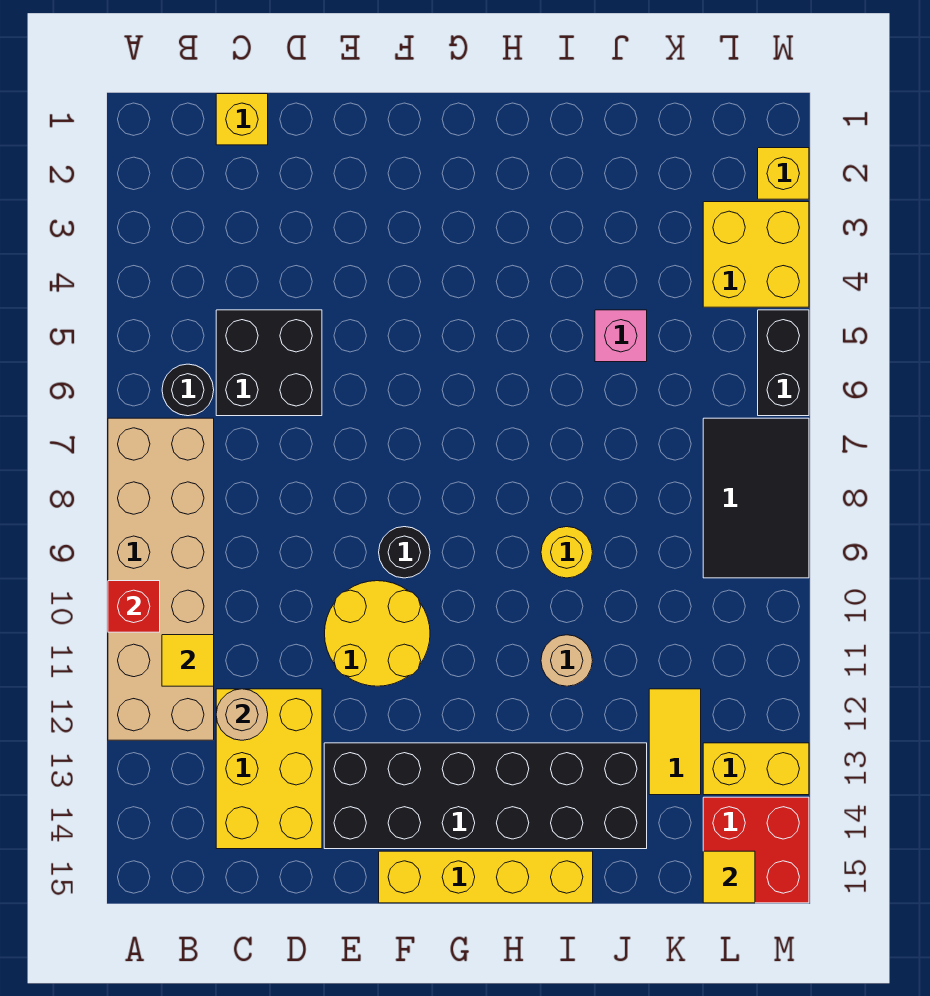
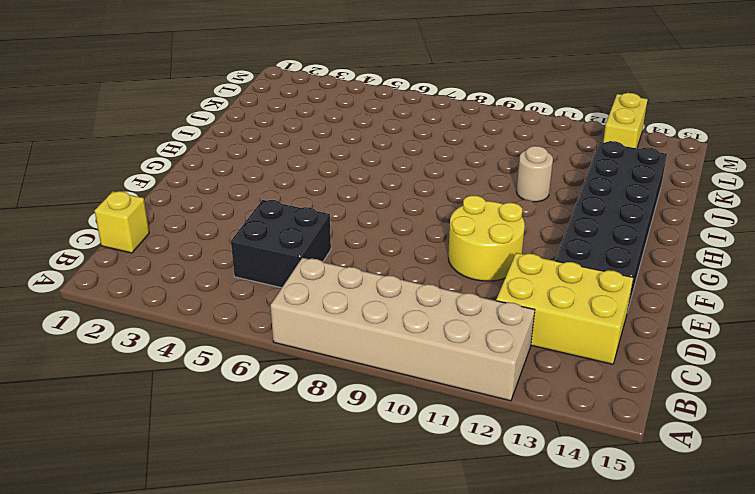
none -> black 1x1 round brick [162,364,214,416]
none -> black 1x1 round brick [379,527,430,578]
none -> yellow 1x4 brick [379,851,593,903]

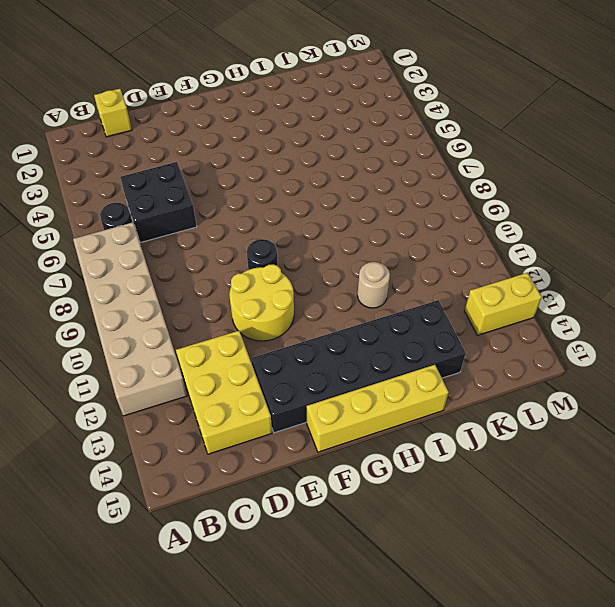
none -> yellow 1x1 round brick [541,527,593,578]
none -> pink 1x1 brick [595,310,647,362]
none -> yellow 1x2 tile [649,689,701,795]

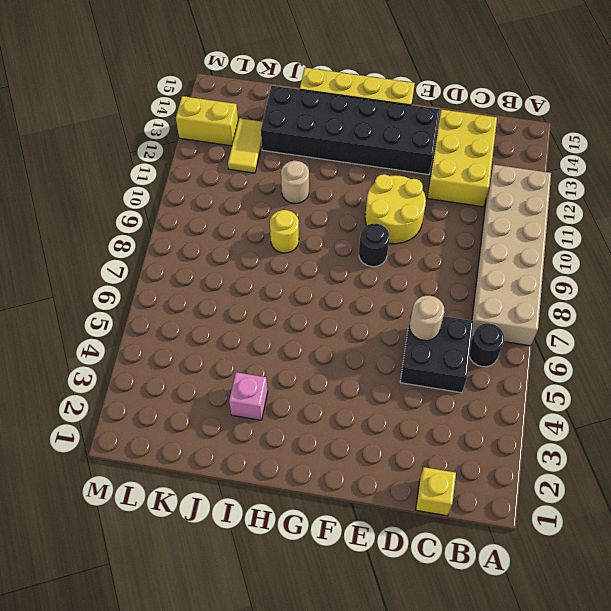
tan 1x1 round brick [410,296,444,341] -> tan 1x1 round brick moved to [216,689,268,740]
pink 1x1 brick [229,372,268,420] -> pink 1x1 brick moved to [595,310,647,362]
none -> yellow 2x2 brick [703,202,809,307]
none -> black 2x3 tile [703,418,809,578]
none -> red 2x2 brick [703,797,809,903]

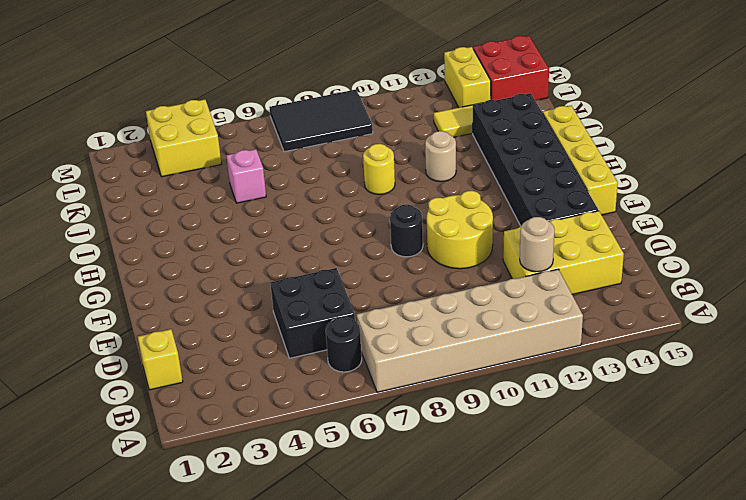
none -> yellow 1x1 brick [758,148,809,199]
none -> black 1x2 brick [758,310,809,416]
none -> red 1x1 brick [108,581,160,632]

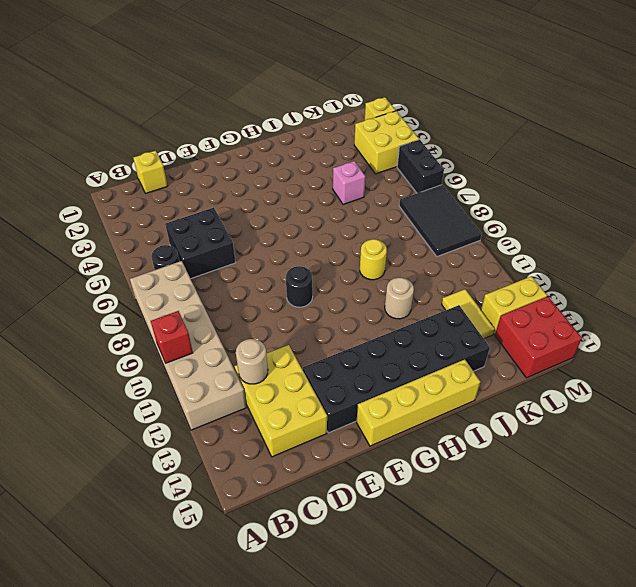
none -> yellow 2x2 round brick [325,581,430,686]
none -> yellow 1x1 tile [162,635,214,686]
none -> yellow 1x1 tile [703,851,755,903]

